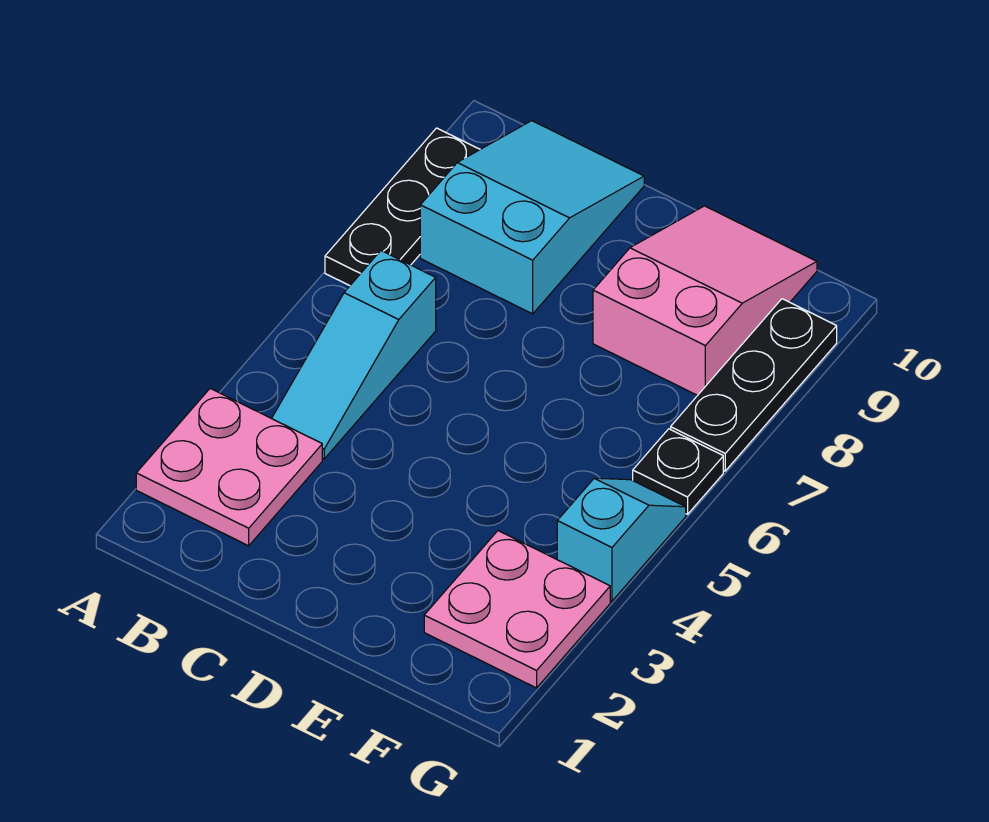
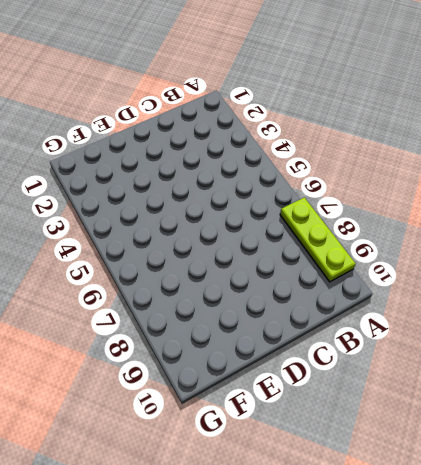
lime 1x3 plate [280,197,356,282] -> black 1x3 plate [325,128,480,286]
none -> pink 2x2 plate [136,388,322,546]
none -> cyan 1x3 slope [272,251,436,459]

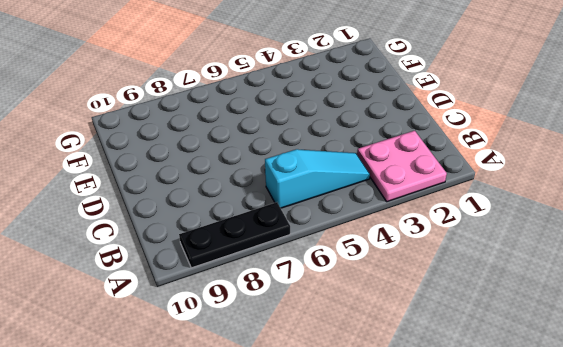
none -> cyan 2x3 slope [420,121,644,314]
none -> pink 2x3 slope [593,206,817,395]

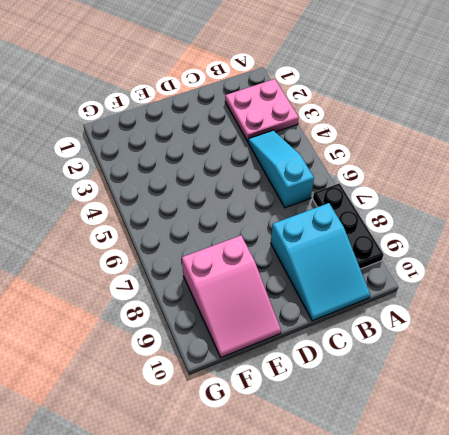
none -> pink 2x2 plate [424,531,610,688]
none -> cyan 1x2 slope [557,478,686,601]

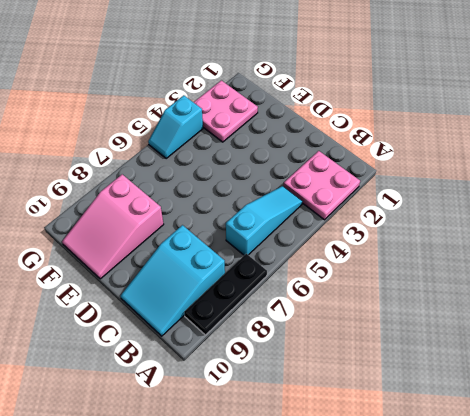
none -> black 1x1 plate [633,429,723,514]
none -> black 1x3 plate [671,299,837,471]

